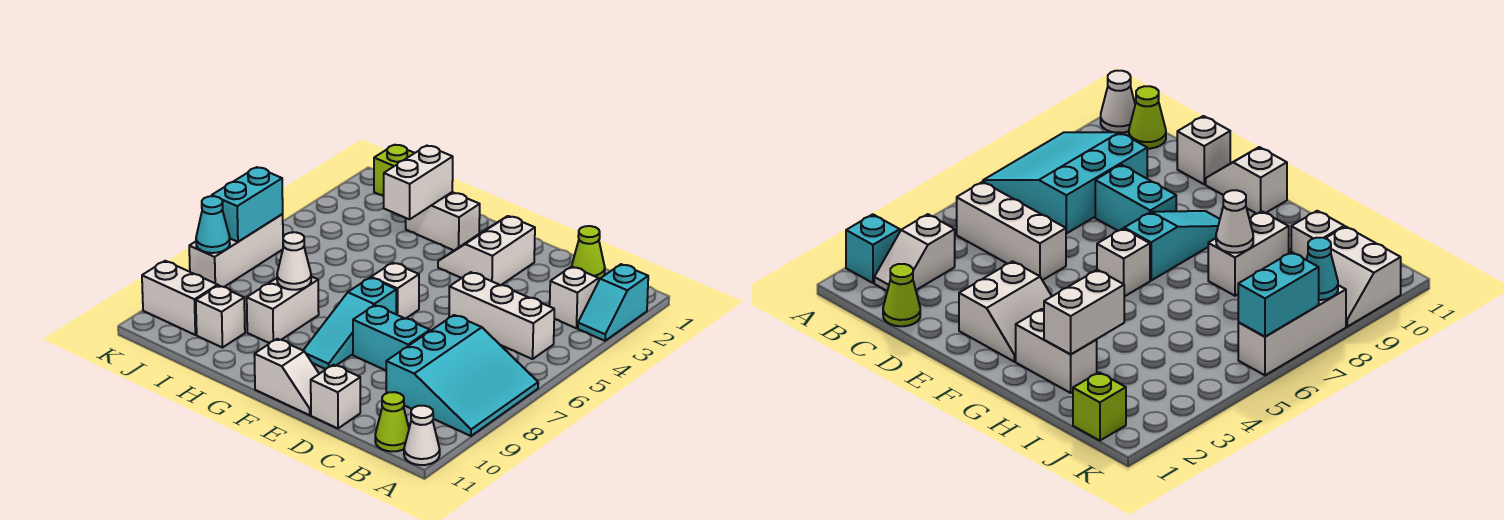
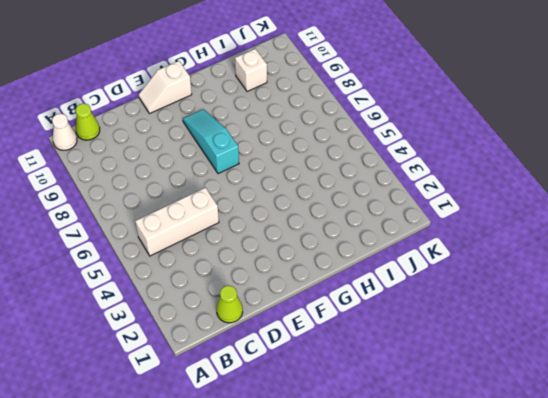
none -> cyan 1x2 slope [578,264,648,341]
none -> cyan 3x3 slope [386,315,538,436]
none -> white 1x2 slope [550,266,600,328]

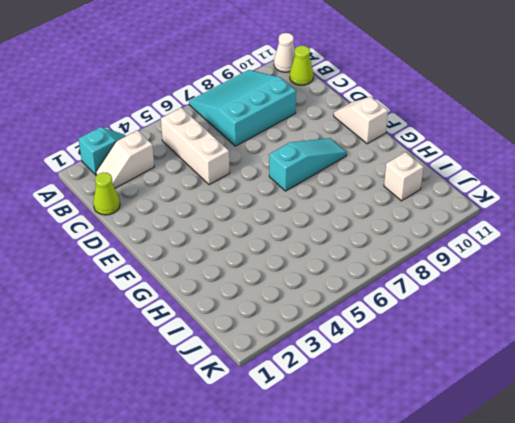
none -> cyan 1x2 brick [353,305,430,370]
none -> white 1x1 brick [311,365,360,428]
none -> white 2x2 slope [438,216,535,285]

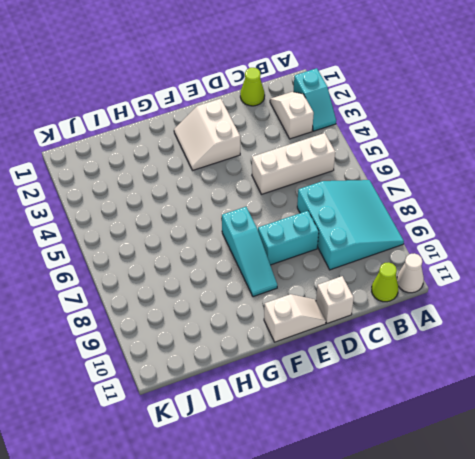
none -> white 1x1 brick [371,263,419,319]
none -> white 1x2 brick [406,192,480,250]
none -> white 1x2 brick [247,277,319,343]

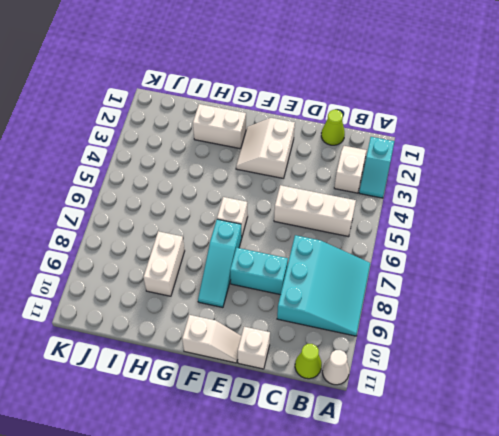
none -> white 1x1 brick [196,286,245,348]
none -> lime 1x1 brick [374,145,414,196]
none -> white 2x2 slope [142,261,219,335]

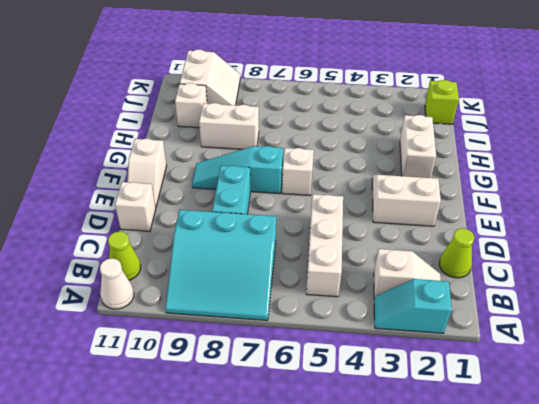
none -> white 1x3 brick [189,214,283,287]
none -> white 1x2 brick [384,146,453,219]
none -> white 1x1 cone [277,232,311,290]

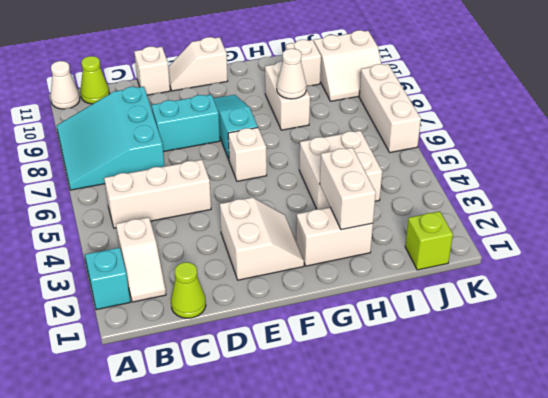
white 2x2 brick [299,131,382,209] -> none
none -> cyan 1x2 brick [212,167,283,242]
none -> cyan 1x1 cone [196,196,230,253]

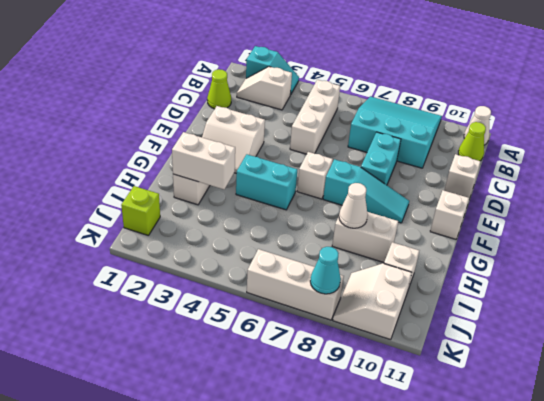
cyan 1x2 brick [236,154,297,210] -> cyan 1x2 brick moved to [212,167,283,242]

